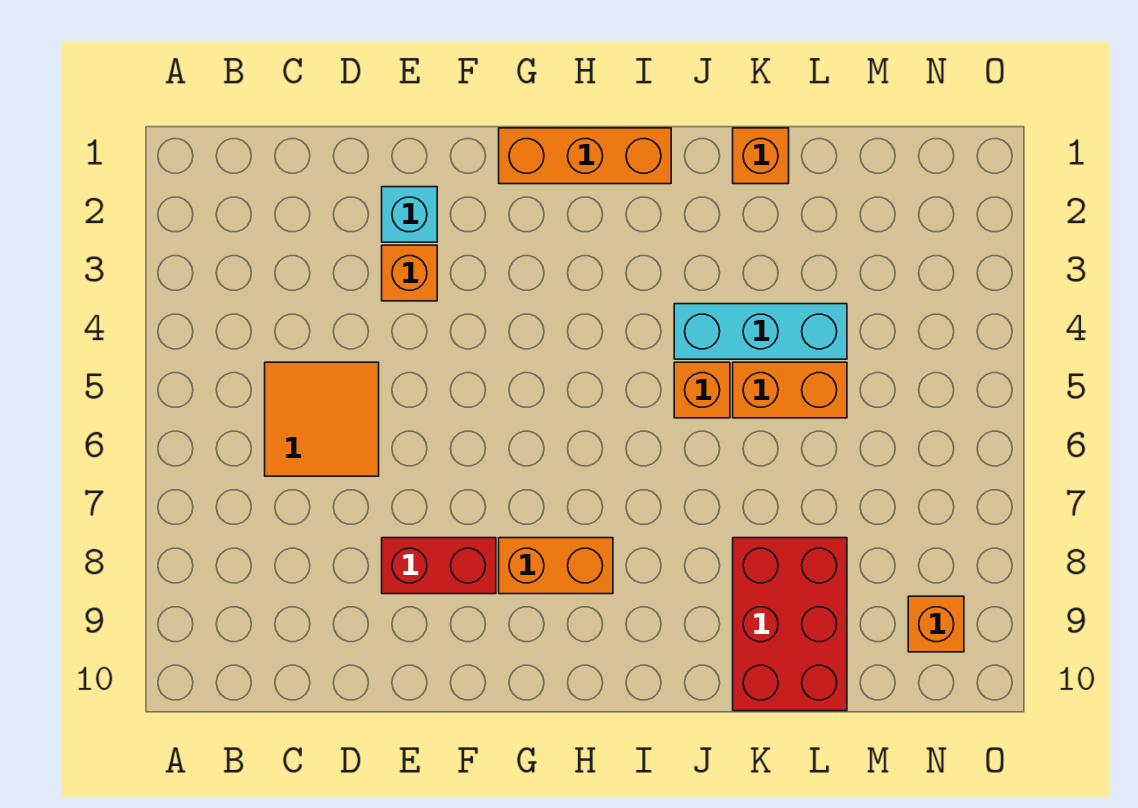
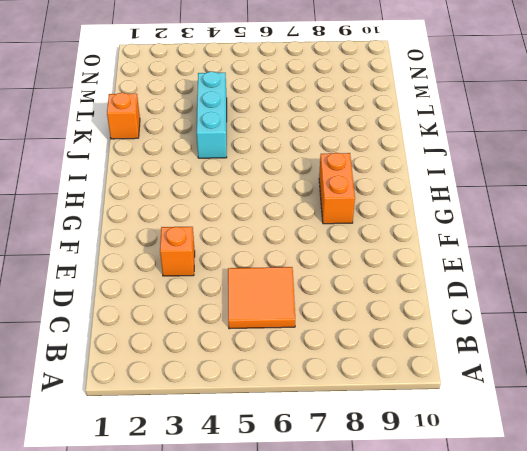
none -> cyan 1x1 brick [382,187,437,242]
none -> red 1x2 brick [382,538,496,594]
none -> orange 1x3 brick [499,128,671,184]

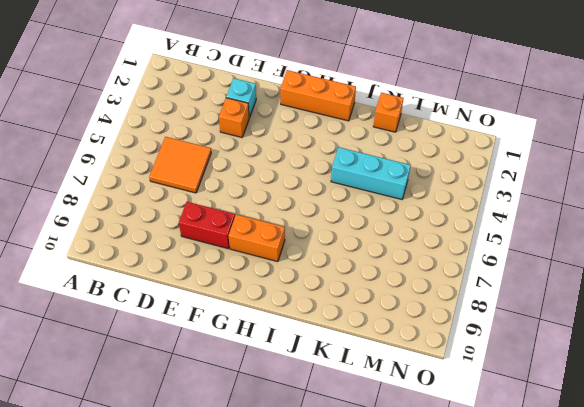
none -> orange 1x1 brick [674,362,730,418]
none -> orange 1x2 brick [733,362,847,418]
none -> red 2x3 brick [733,538,847,711]

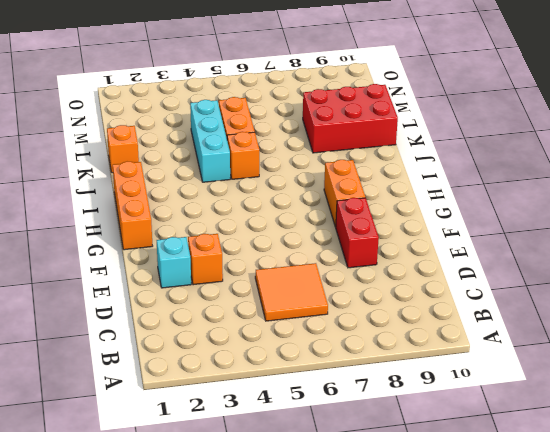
none -> orange 1x1 brick [908,596,964,652]

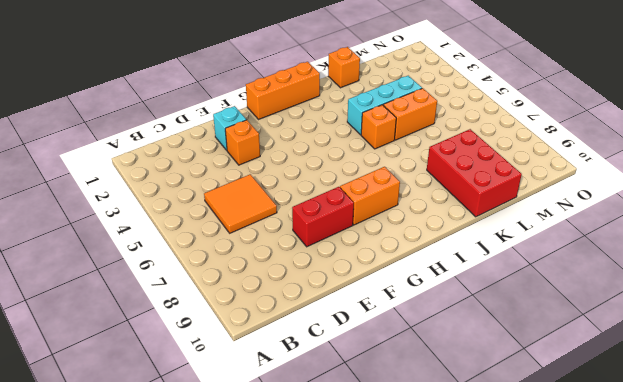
none -> orange 1x1 brick [908,596,964,652]

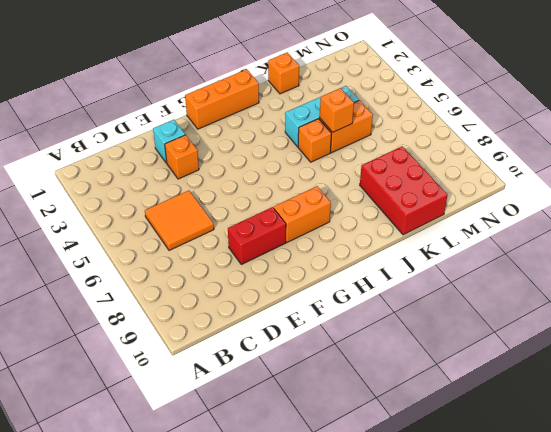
orange 1x1 brick [320,88,354,132] -> orange 1x1 brick moved to [908,596,964,652]

